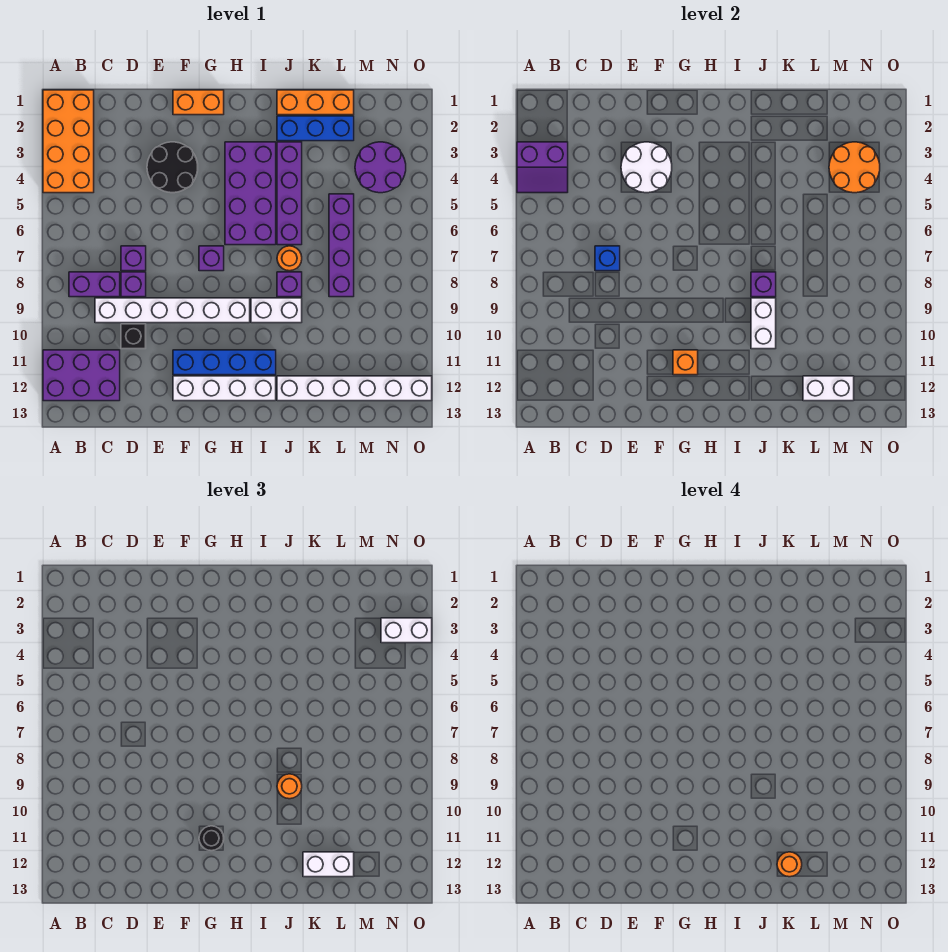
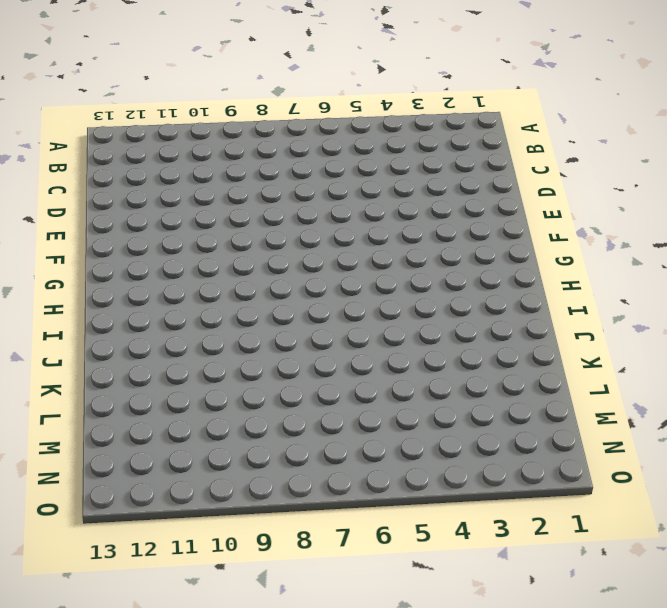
none -> orange 2x4 brick [43,90,94,193]
none -> purple 2x3 brick [43,350,120,401]
none -> purple 1x2 brick [69,272,120,297]
none -> white 1x6 brick [95,298,250,323]

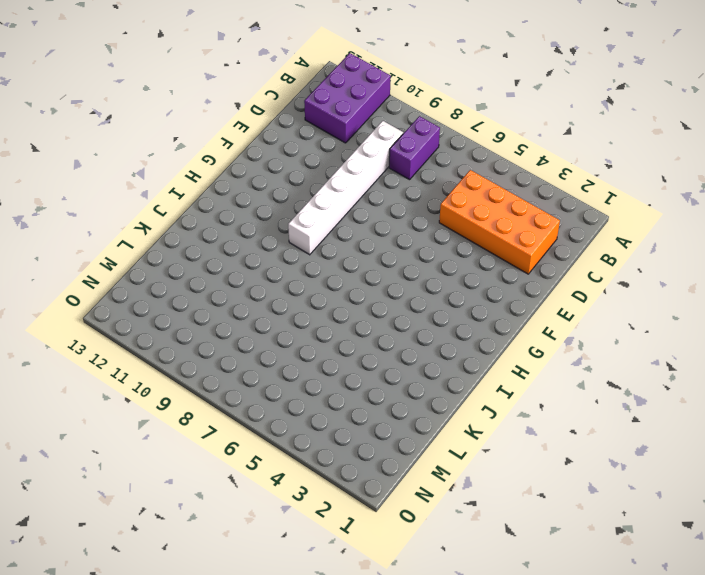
orange 2x4 brick [439,170,560,274] -> orange 2x4 brick moved to [43,90,94,193]
none -> purple 1x1 brick [121,246,146,271]
none -> purple 1x1 brick [121,272,146,297]
none -> black 1x1 brick [121,324,146,349]
none -> black 2x2 round brick [147,142,198,193]

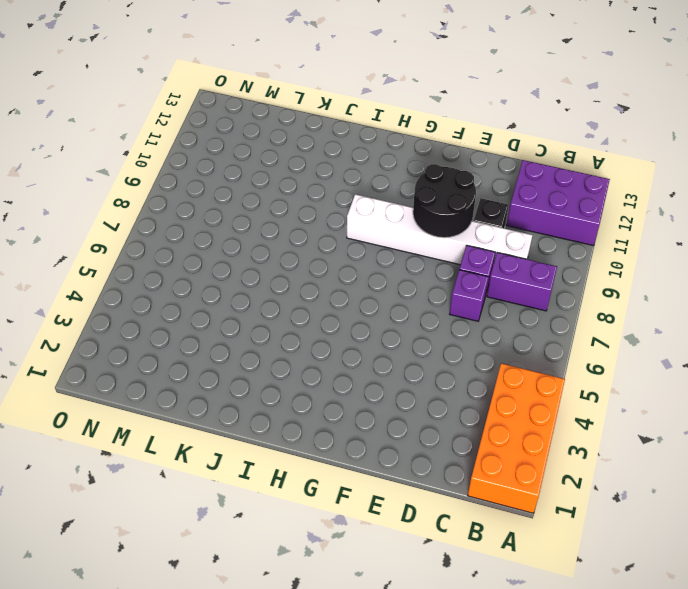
black 2x2 round brick [413,164,476,238] -> black 2x2 round brick moved to [147,142,198,193]
none -> orange 1x2 brick [173,90,224,115]
none -> blue 1x4 brick [173,350,276,375]
none -> white 1x4 brick [173,376,276,401]
none -> purple 1x1 brick [199,246,224,271]

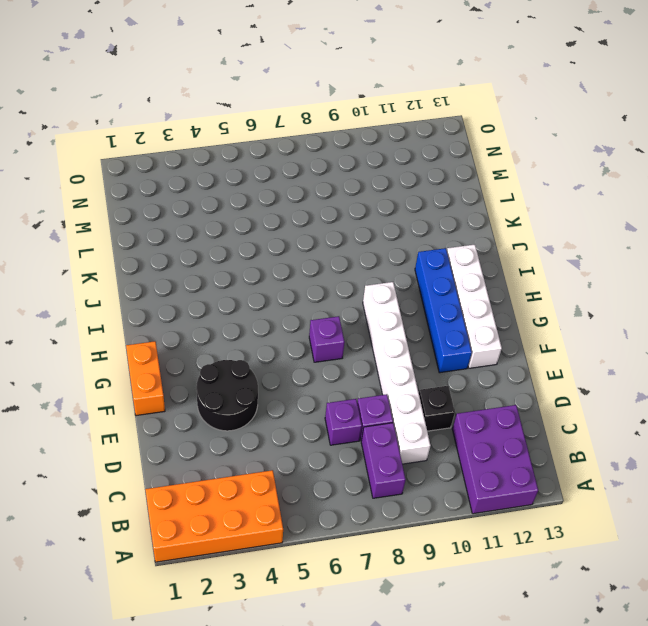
none -> purple 2x4 brick [225,142,276,245]
none -> white 1x2 brick [251,298,302,323]
none -> orange 1x3 brick [277,90,354,115]
none -> blue 1x3 brick [277,116,354,141]

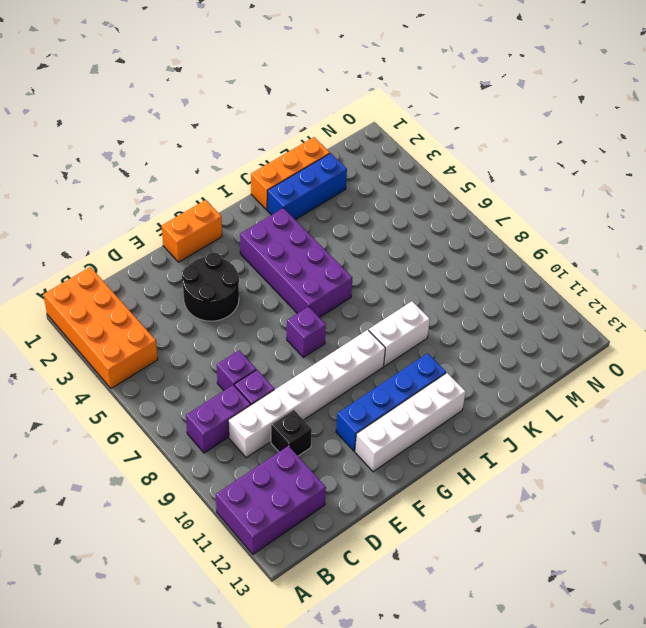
none -> purple 1x4 brick [277,142,302,245]
none -> orange 1x1 round brick [277,246,302,271]
none -> purple 1x1 brick [277,272,302,297]
none -> white 1x6 brick [277,376,432,401]

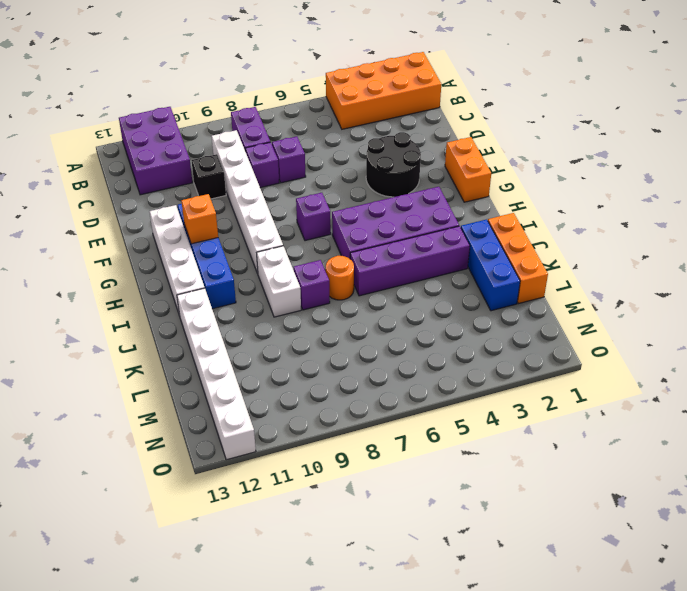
none -> purple 1x4 brick [329,194,354,297]
none -> purple 2x2 round brick [355,142,406,193]
none -> purple 2x2 slope [517,142,568,193]
none -> blue 1x1 brick [595,246,620,271]

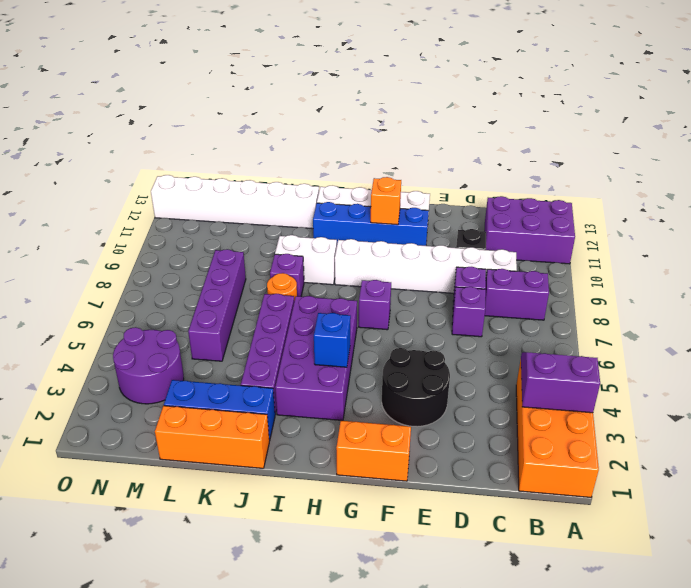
blue 1x1 brick [314,313,351,367] -> blue 1x1 brick moved to [595,246,620,271]
none -> white 2x2 round brick [621,142,672,193]
none -> purple 1x1 brick [751,272,776,297]
none -> white 1x2 brick [751,298,776,349]
none -> white 1x2 brick [803,376,854,401]

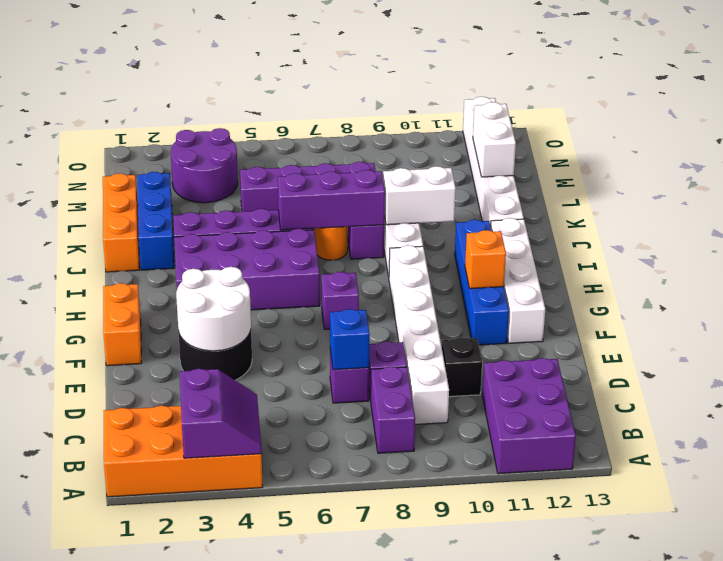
purple 1x3 brick [278,170,385,230] -> purple 1x1 brick [751,272,776,297]
none -> orange 2x2 round brick [829,142,880,193]
none -> black 1x1 round brick [199,826,224,851]
none -> orange 1x1 round brick [277,774,302,799]
none -> white 1x2 brick [303,852,354,877]

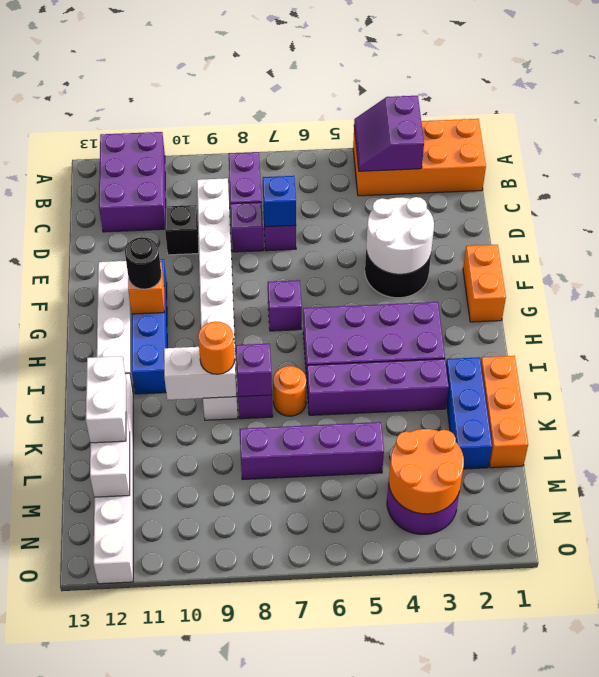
none -> white 1x2 brick [381,618,432,643]
none -> orange 1x1 round brick [777,852,802,877]

